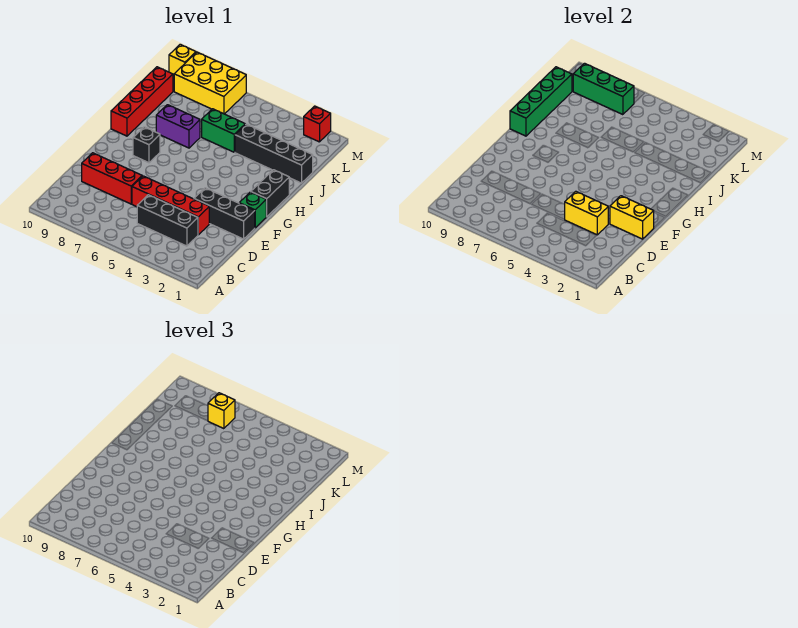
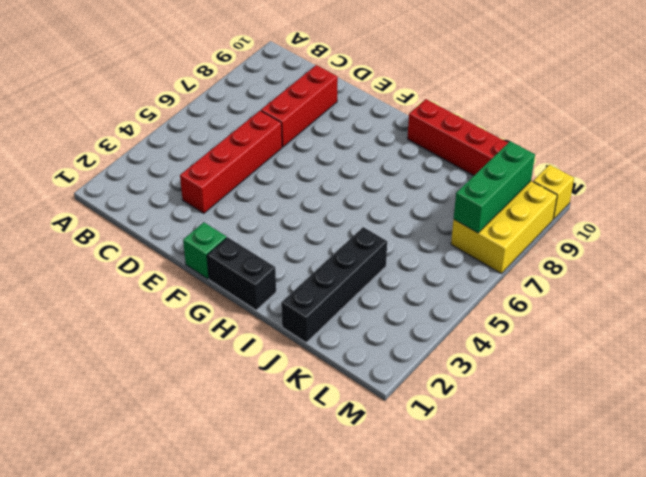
none -> black 1x3 brick [137,195,198,246]
none -> black 1x3 brick [194,188,255,239]
none -> black 1x1 brick [133,127,160,163]

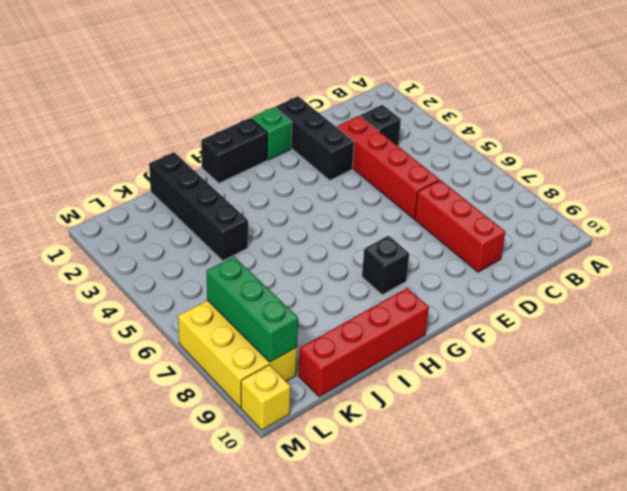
black 1x1 brick [360,105,401,146] -> black 1x3 brick [137,195,198,246]
none -> purple 1x2 brick [156,105,200,148]
none -> green 1x2 brick [202,109,245,152]
none -> red 1x1 brick [304,106,331,142]

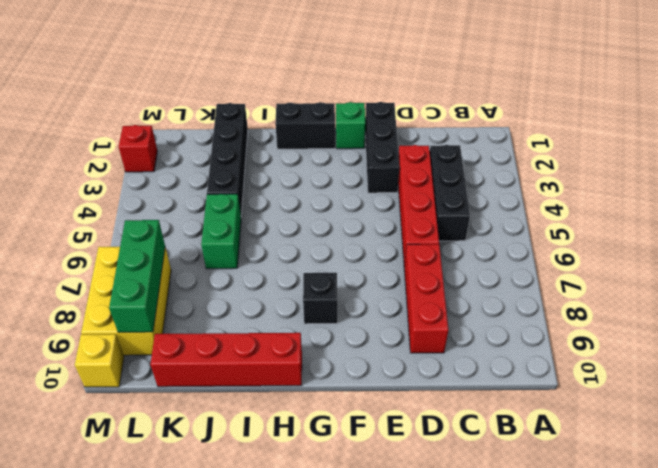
none -> purple 1x2 brick [156,105,200,148]
none -> yellow 1x2 brick [565,191,608,235]
none -> yellow 1x2 brick [610,196,654,239]

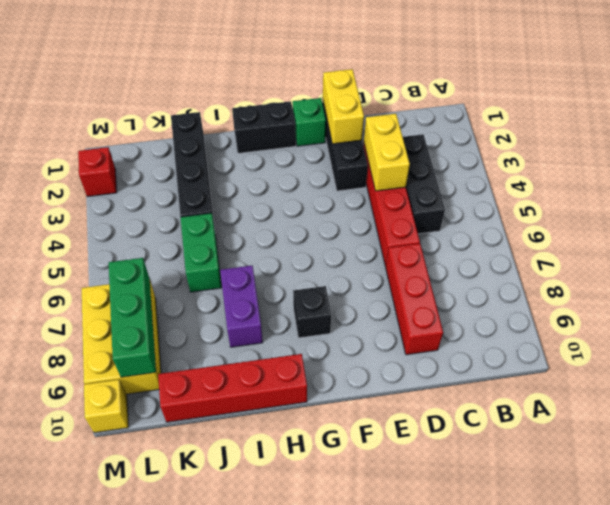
none -> green 1x4 brick [510,67,572,136]
none -> yellow 1x1 brick [208,393,235,429]

